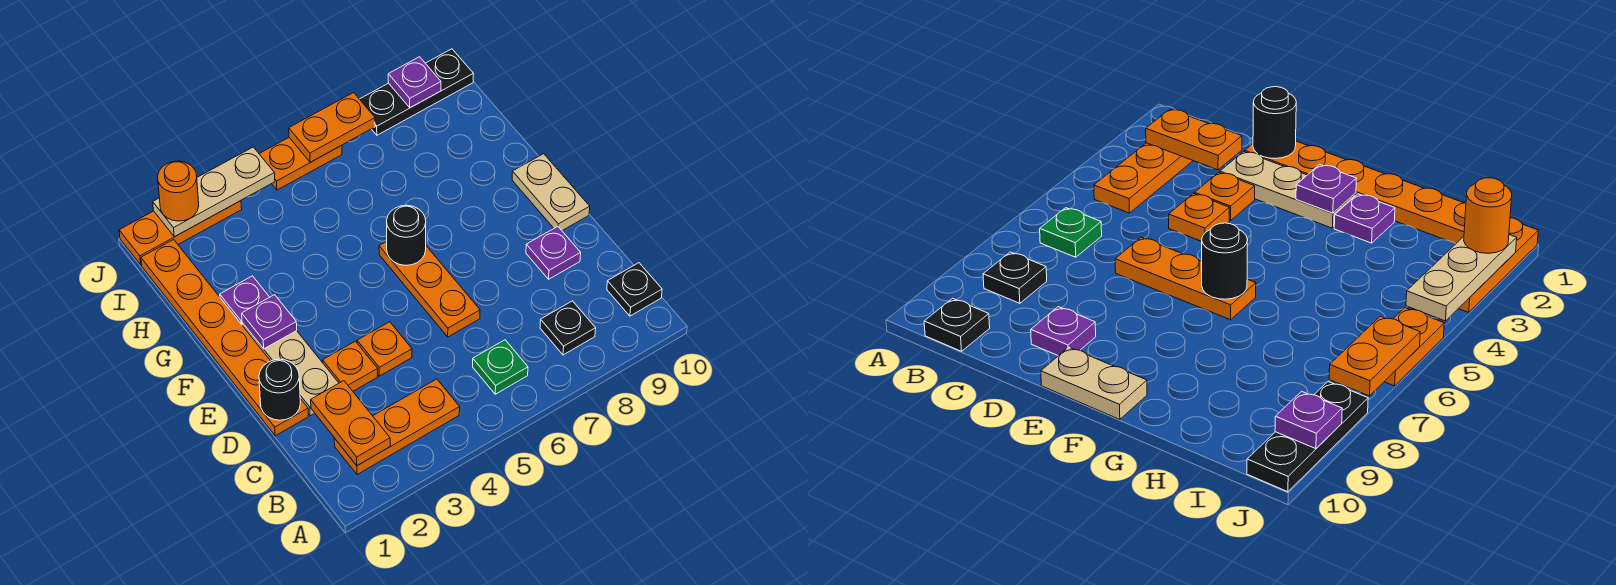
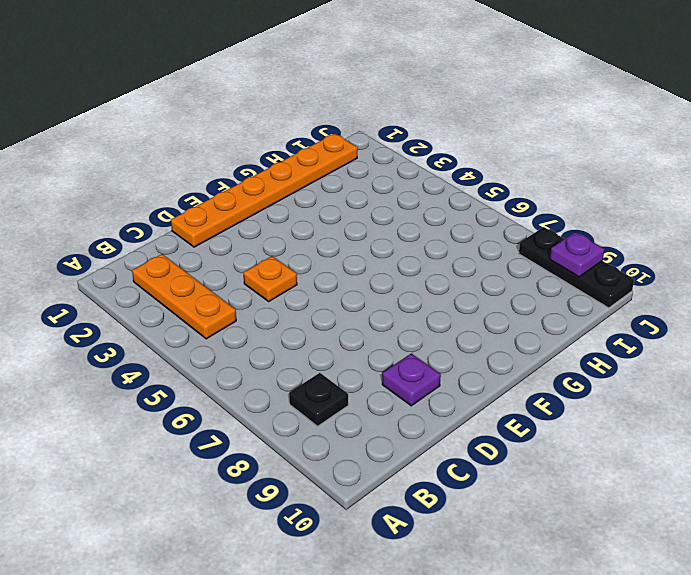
none -> green 1x1 plate [473,340,528,394]
none -> black 1x1 plate [607,263,662,316]
none -> tan 1x3 plate [242,323,339,416]

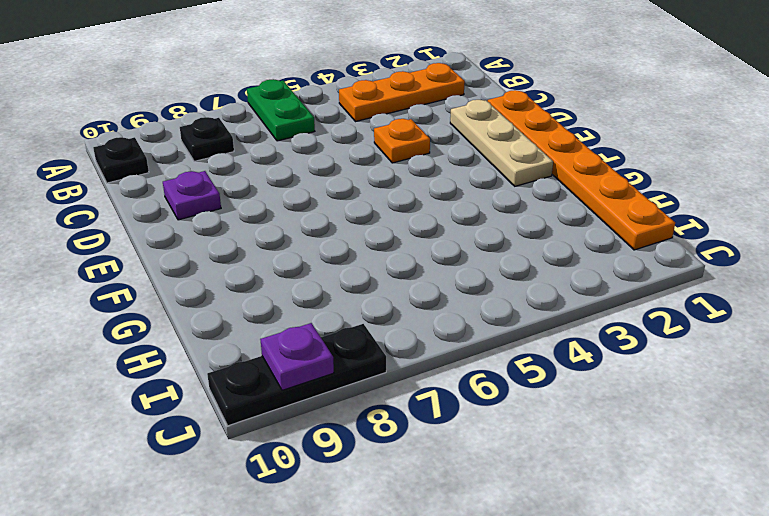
green 1x2 plate [247,79,315,141] -> green 1x1 plate [473,340,528,394]
none -> orange 1x1 plate [323,341,378,391]
none -> orange 1x3 plate [379,242,480,337]
none -> tan 1x2 plate [512,154,590,231]

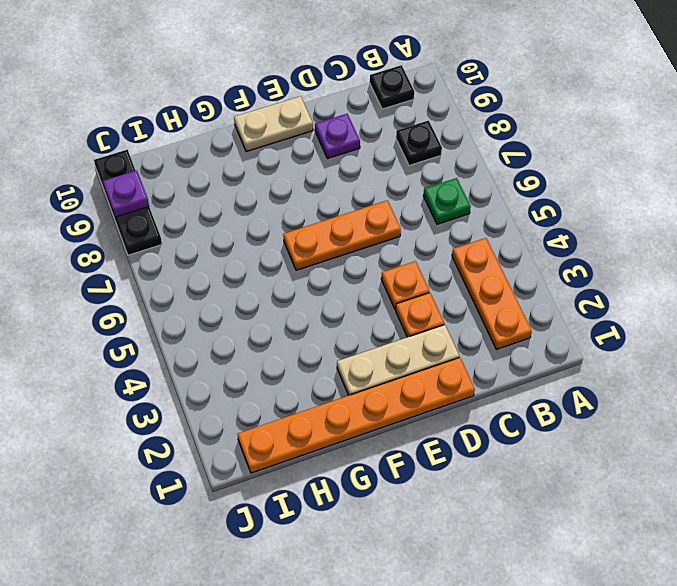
none -> purple 1x1 plate [220,276,269,324]
none -> orange 1x3 plate [119,201,242,265]
none -> orange 1x2 plate [259,138,342,190]

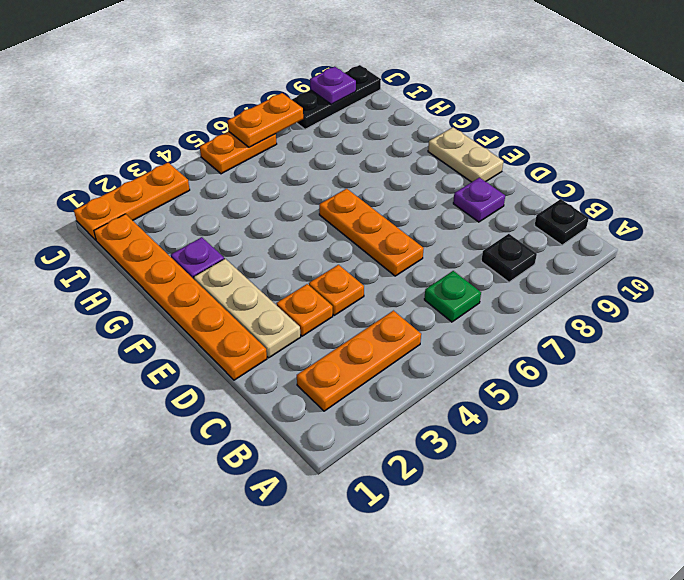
none -> orange 1x2 plate [311,381,390,466]
none -> black 1x1 round brick [259,359,300,420]
none -> purple 1x1 plate [242,295,297,349]

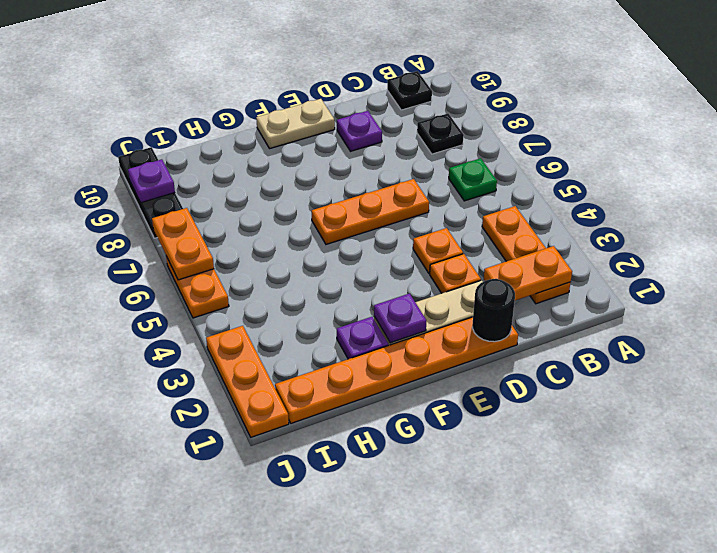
none -> black 1x1 round brick [387,205,426,265]
none -> tan 1x3 plate [153,147,275,237]
none -> orange 1x1 round brick [158,161,199,221]

